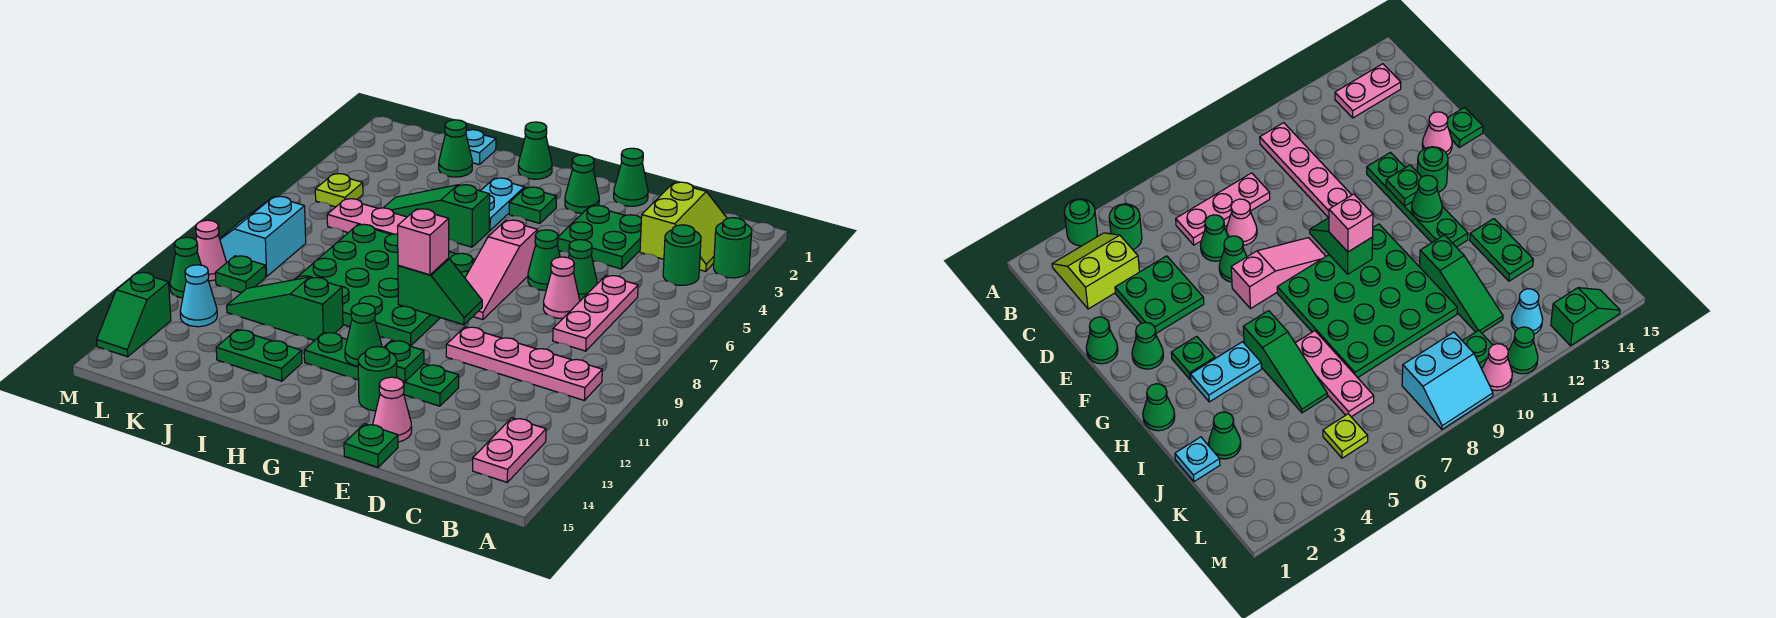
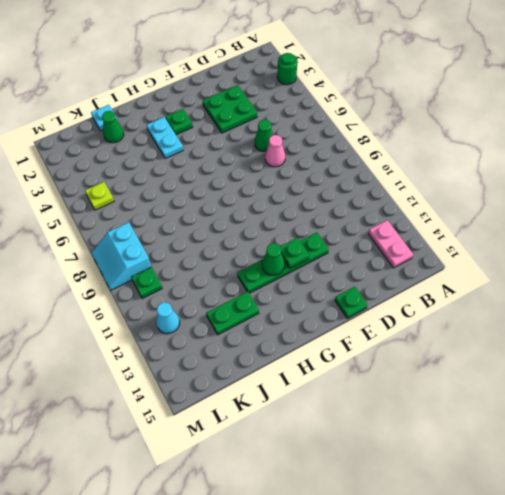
none -> lime 2x2 slope [640,182,727,271]
none -> green 1x1 round brick [663,225,701,285]
none -> pink 1x4 plate [446,327,602,400]
none -> pink 1x3 plate [553,276,638,351]

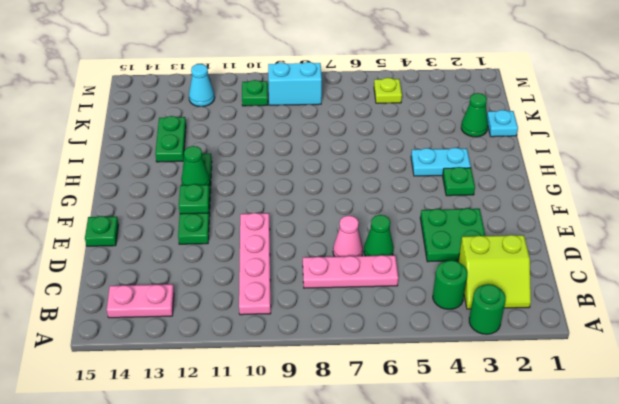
none -> green 1x1 cone [614,148,648,206]
none -> green 1x1 cone [528,230,560,290]
none -> pink 1x1 cone [373,377,412,442]
none -> green 1x1 cone [565,155,599,213]

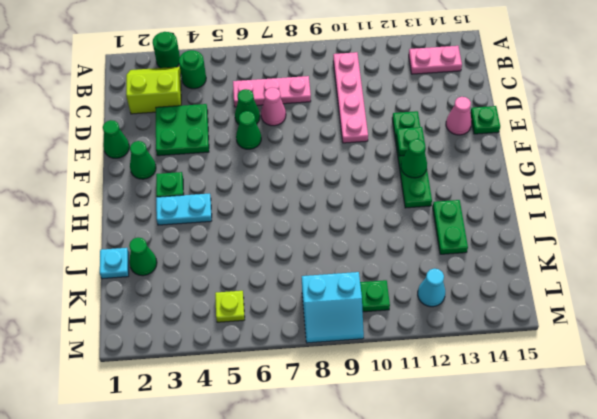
none -> pink 1x3 slope [465,220,538,320]
none -> green 1x1 round brick [358,347,397,411]
none -> green 4x4 plate [294,224,475,346]
none -> green 1x1 cone [518,122,552,179]

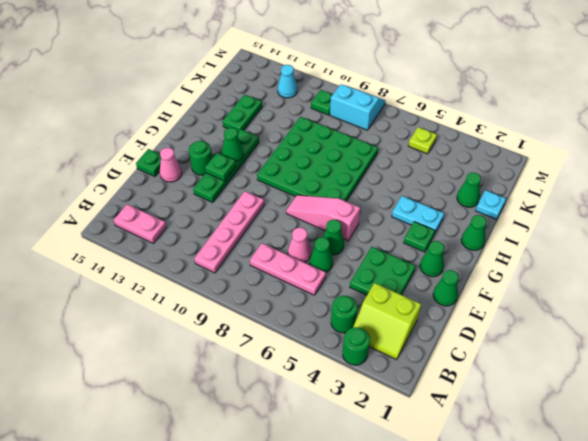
none -> green 1x3 slope [384,185,490,247]
none -> pink 1x3 plate [327,199,407,235]
none -> green 1x3 slope [227,277,343,340]
none -> pink 1x1 cone [196,220,227,281]

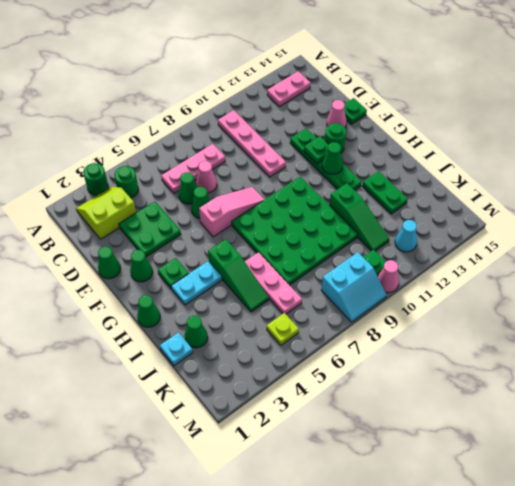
none -> green 1x1 cone [170,237,201,298]
none -> green 1x2 slope [97,272,171,357]
none -> green 1x2 slope [398,258,482,325]
none -> pink 1x1 brick [398,209,449,275]

